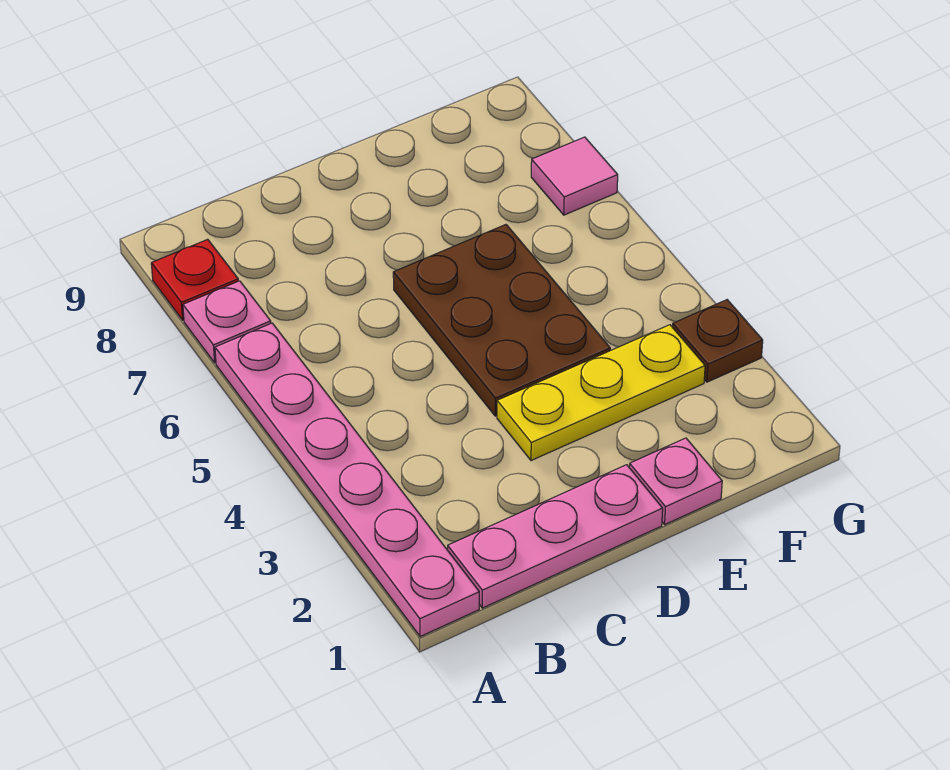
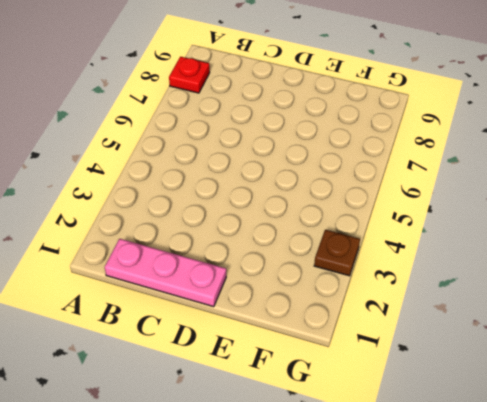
none -> pink 1x6 plate [215,323,479,637]
none -> pink 1x1 plate [183,281,271,363]

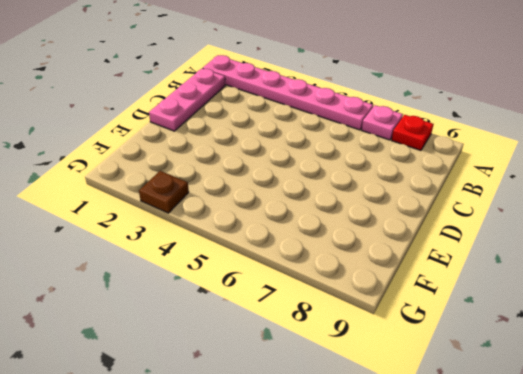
none -> yellow 1x3 plate [497,325,705,461]
none -> brown 2x3 plate [393,225,610,416]

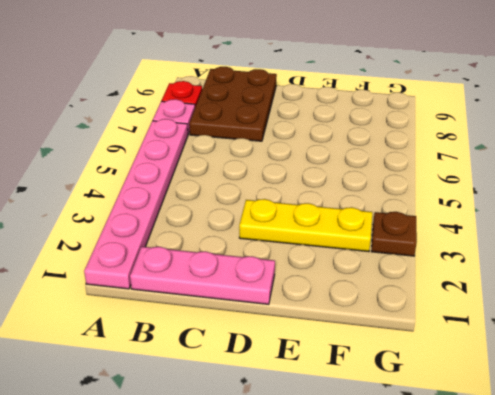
brown 2x3 plate [189,67,277,141] -> brown 2x3 plate moved to [393,225,610,416]
none -> pink 1x1 plate [629,438,722,524]
none -> pink 1x1 tile [531,137,618,215]

